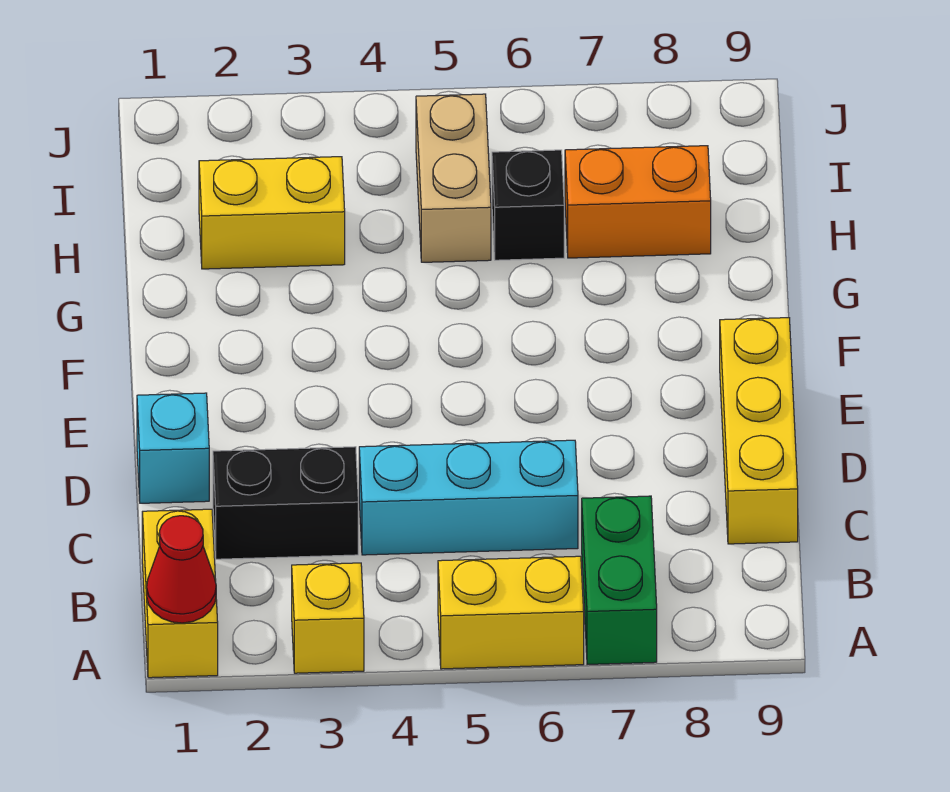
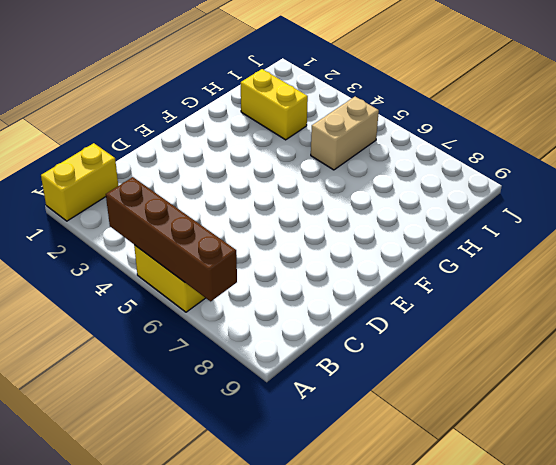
brown 1x4 brick [106,177,237,301] -> none
none -> yellow 1x1 brick [292,563,364,673]
none -> green 1x2 brick [582,496,657,664]
none -> black 1x2 brick [213,447,358,559]

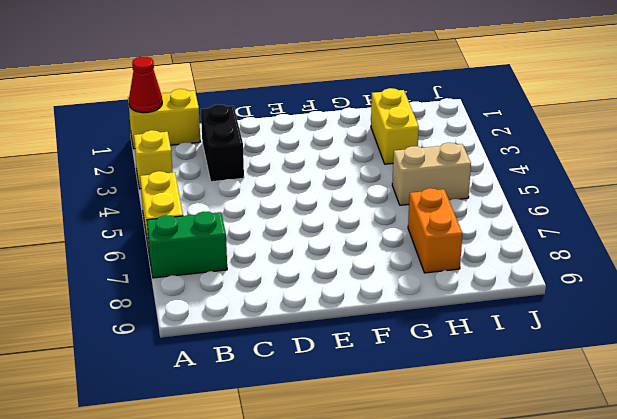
none -> cyan 1x3 brick [359,440,578,555]
none -> yellow 1x3 brick [720,318,798,544]
none -> cyan 1x1 brick [137,393,209,503]

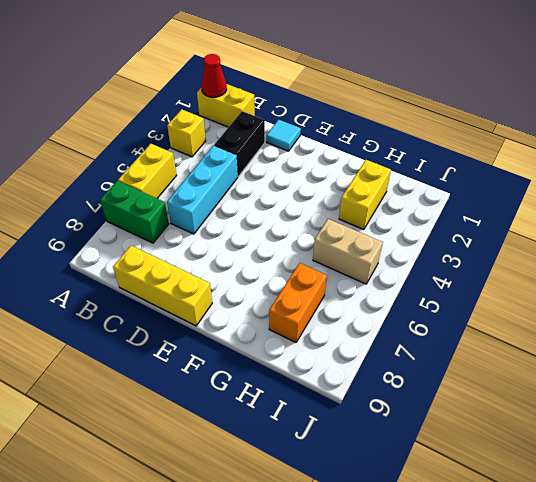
cyan 1x1 tile [266,120,301,151] -> cyan 1x1 brick [137,393,209,503]
none -> black 1x1 brick [492,150,564,260]

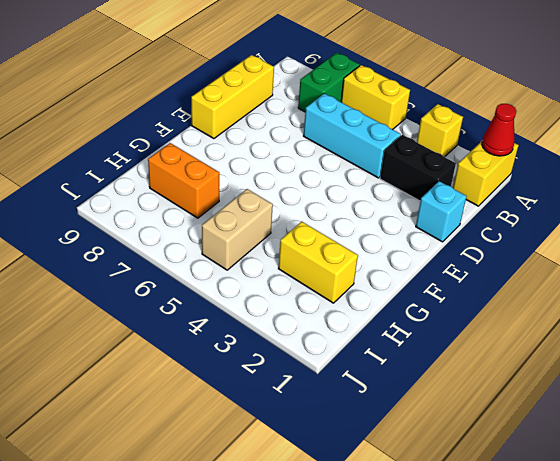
none -> black 1x1 brick [492,150,564,260]

